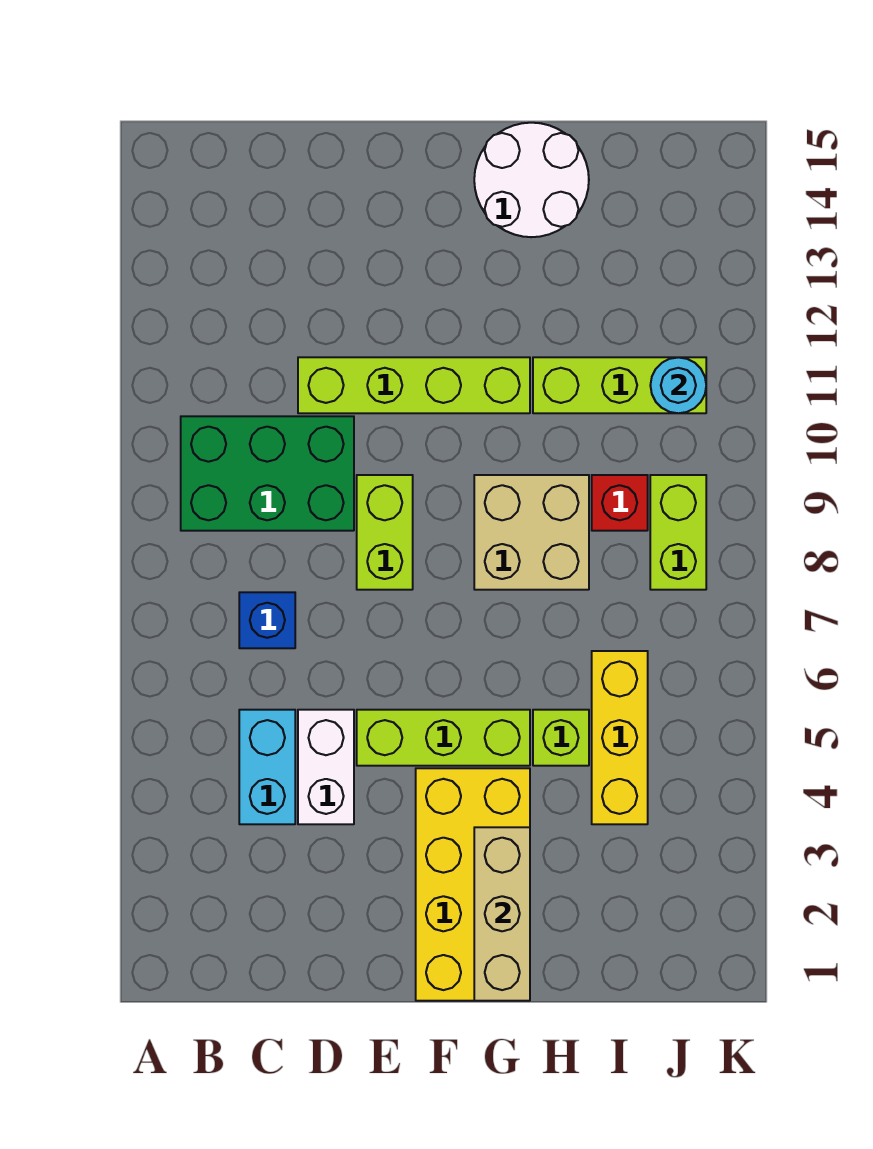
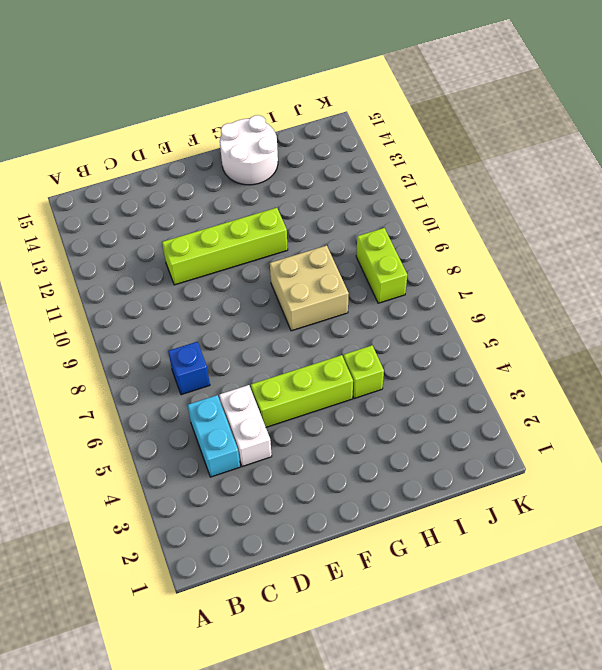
none -> green 2x3 brick [181,416,354,531]
none -> lime 1x2 brick [357,475,413,590]
none -> yellow 2x4 brick [416,768,530,1001]

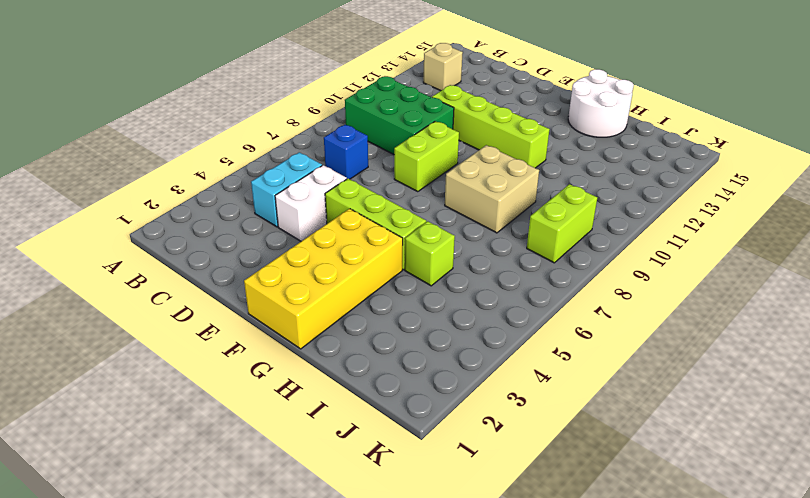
tan 1x1 brick [423,43,463,91] -> none
none -> lime 1x3 brick [533,357,706,413]
none -> yellow 1x3 brick [592,651,648,824]
none -> red 1x1 brick [592,475,648,531]

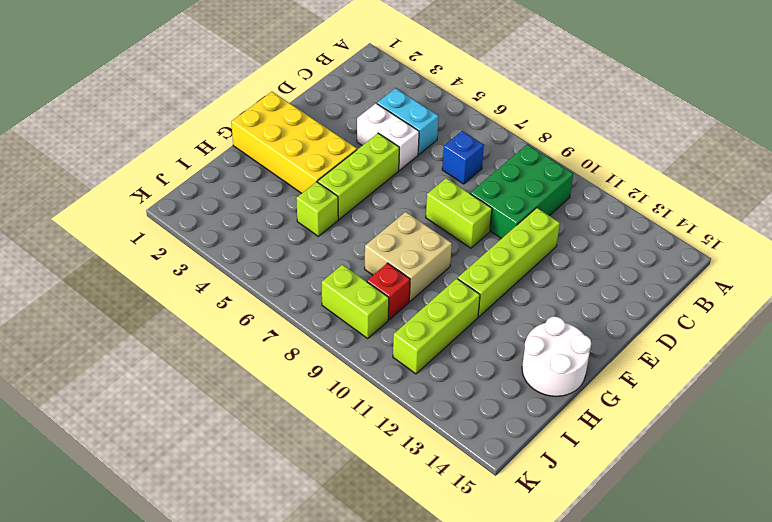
none -> yellow 1x3 brick [592,651,648,824]
none -> tan 1x3 brick [474,827,530,1001]
none -> cyan 1x1 round brick [650,357,706,413]

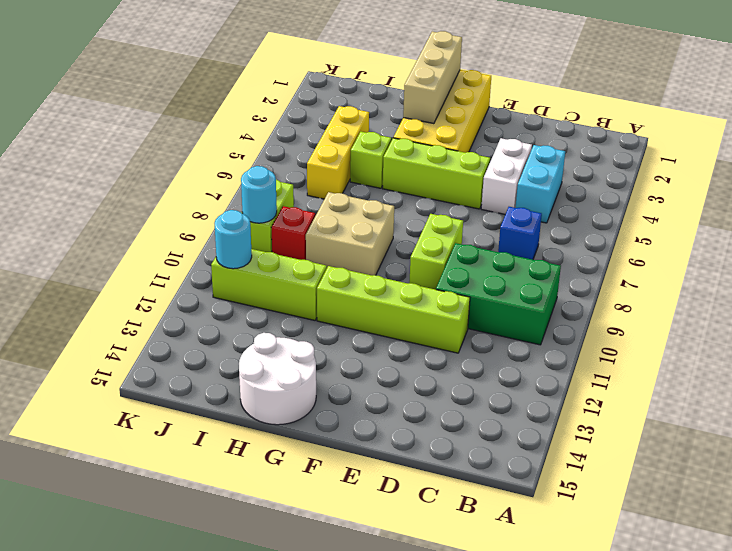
cyan 1x1 round brick [241,166,277,223] -> none

